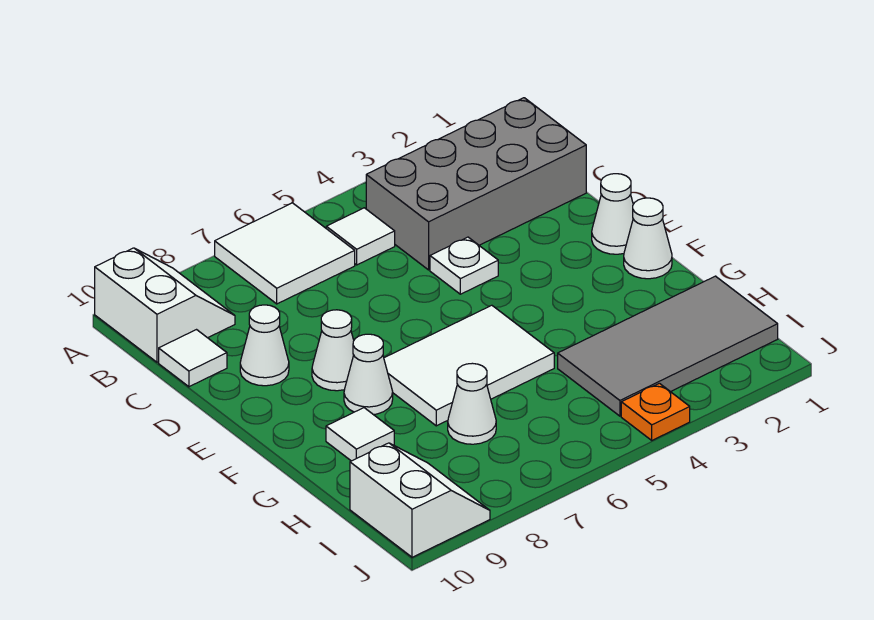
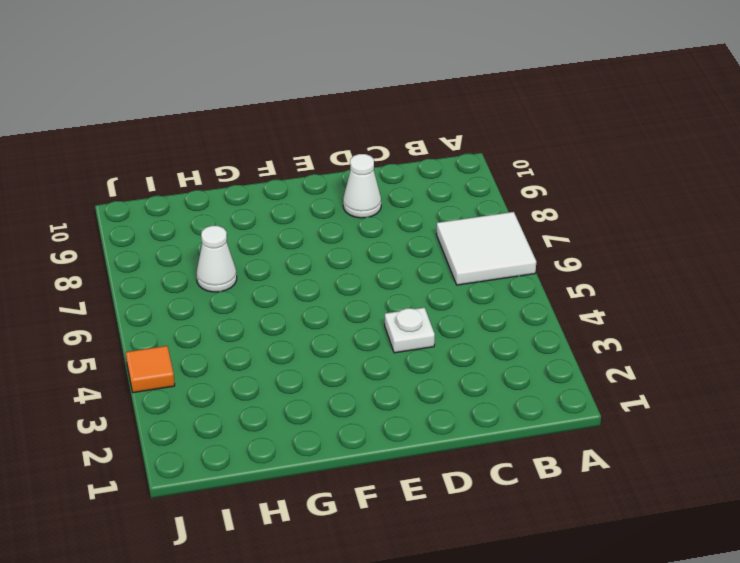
orange 1x1 tile [126,346,175,393] -> orange 1x1 plate [621,383,690,440]
none -> white 2x2 slope [95,248,235,362]
none -> grey 2x4 brick [366,98,586,270]
none -> white 1x1 tile [326,208,395,265]

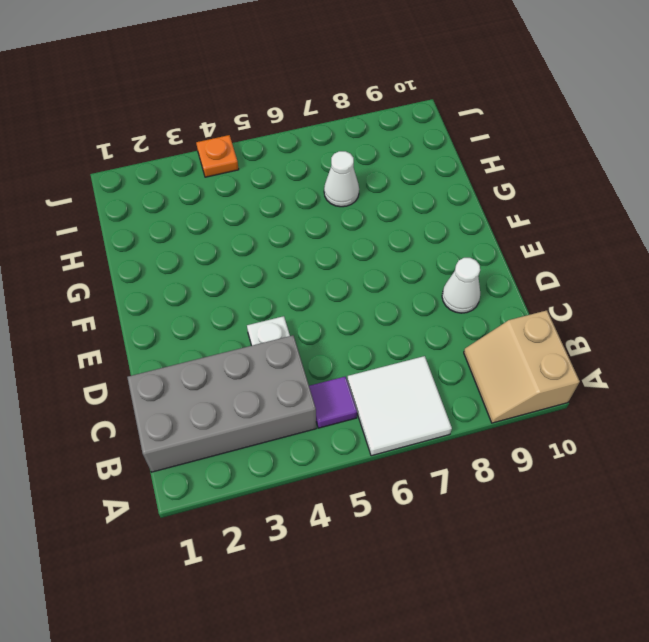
tan 2x2 slope [464,310,580,423] -> white 2x2 slope [95,248,235,362]
purple 1x1 tile [309,377,357,428] -> white 1x1 tile [326,208,395,265]
none -> white 1x1 tile [159,330,227,387]
none -> white 1x1 cone [592,174,633,254]
none -> white 1x1 cone [312,310,354,391]

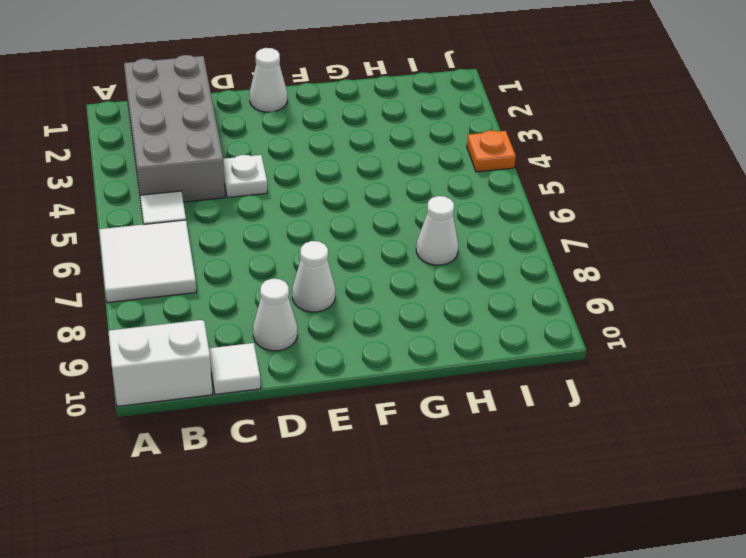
none -> white 1x1 cone [624,198,672,279]
none -> white 2x3 tile [384,305,554,426]
none -> white 1x1 cone [344,334,393,415]

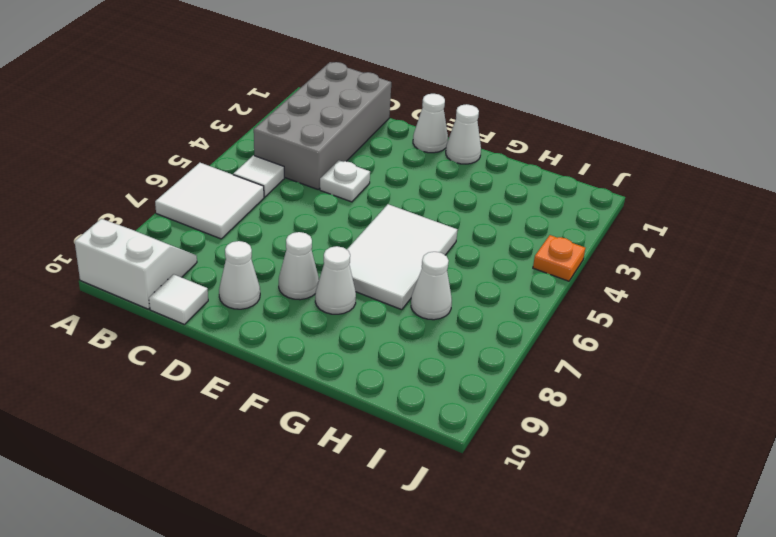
none -> white 1x1 tile [326,408,394,461]
none -> grey 2x4 tile [558,276,778,416]
none -> white 2x2 slope [350,443,490,557]

